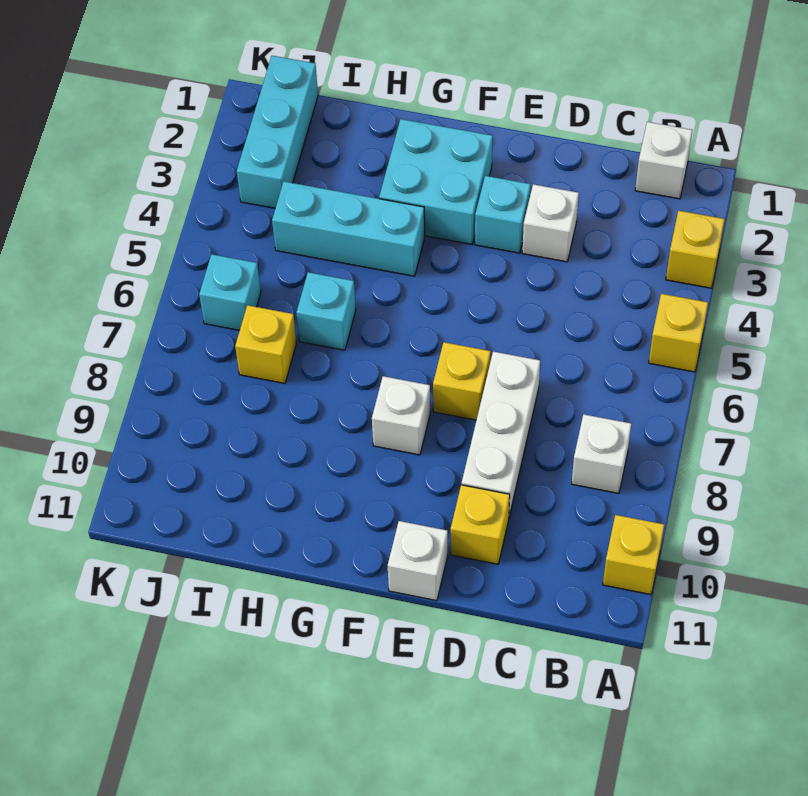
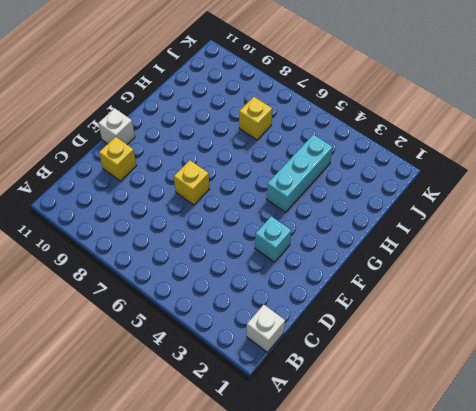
none -> yellow 1x1 brick [666,211,725,288]
none -> yellow 1x1 brick [649,294,708,372]
none -> yellow 1x1 brick [603,515,664,595]

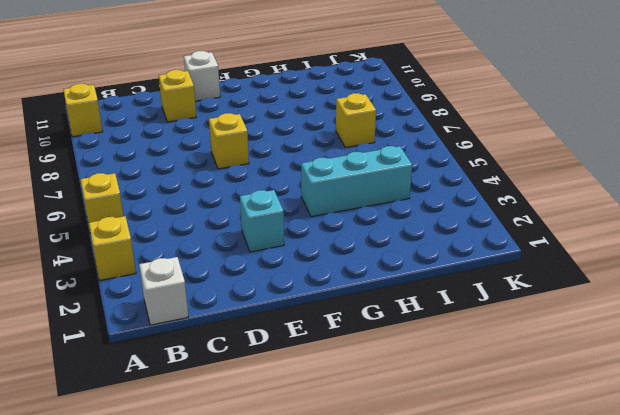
none -> white 1x1 brick [572,414,631,493]
none -> white 1x1 brick [522,184,579,262]
none -> white 1x3 brick [462,352,540,517]

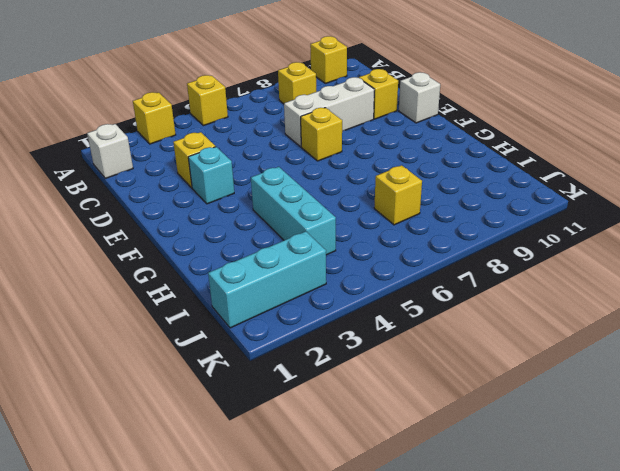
yellow 1x1 brick [278,62,316,104] -> white 1x1 brick [572,414,631,493]
yellow 1x1 brick [173,132,216,188] -> white 1x1 brick [522,184,579,262]
none -> cyan 2x2 brick [379,119,493,244]
none -> white 1x1 brick [372,376,430,455]
none -> cyan 1x1 brick [296,272,356,350]

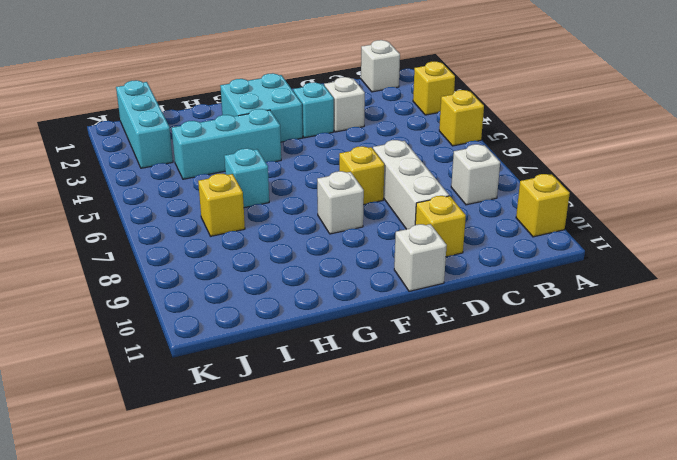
none -> cyan 1x1 brick [199,254,261,330]

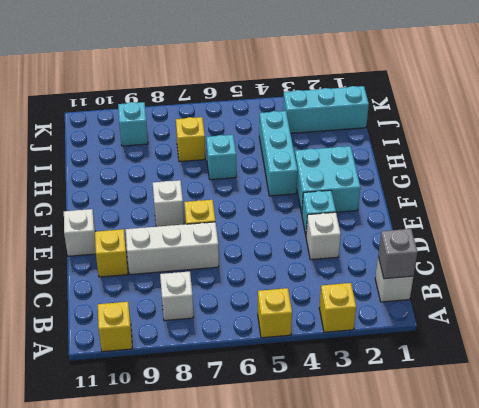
grey 1x1 brick [378,229,417,279] -> none
cyan 1x1 brick [118,102,148,146] -> cyan 1x1 brick moved to [199,254,261,330]

